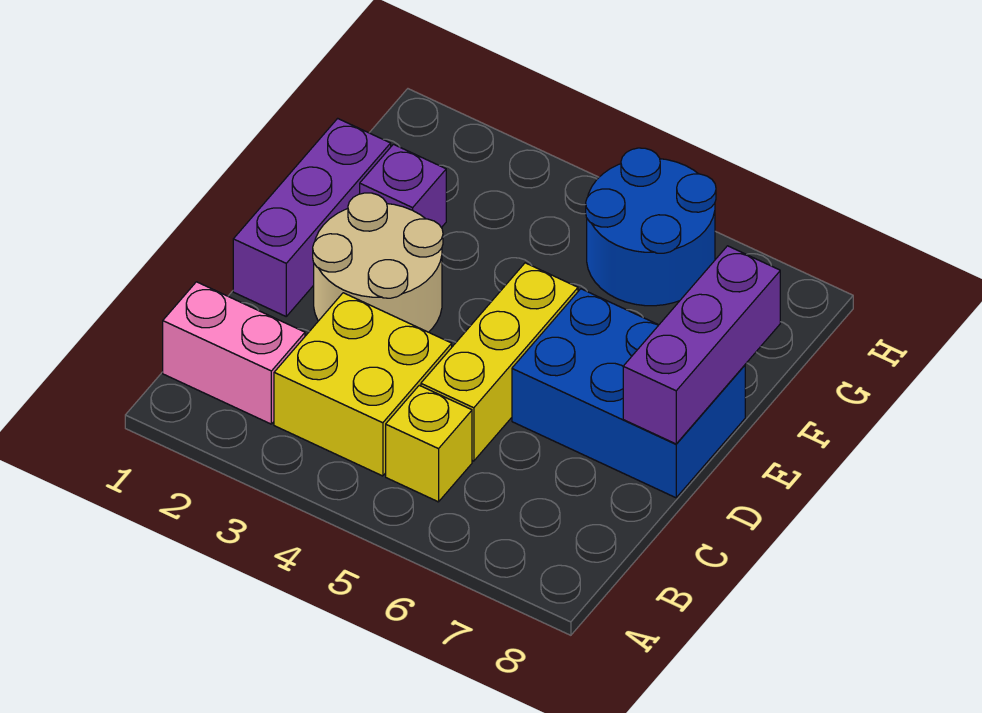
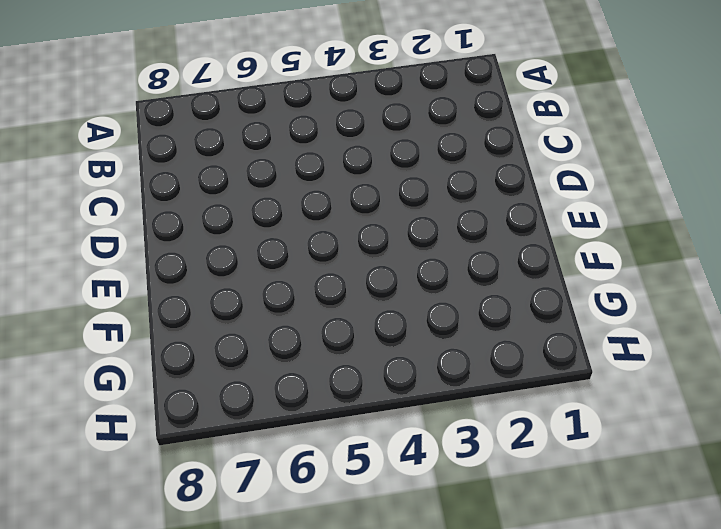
none -> pink 1x2 brick [163,282,305,424]
none -> yellow 2x2 brick [274,293,452,476]

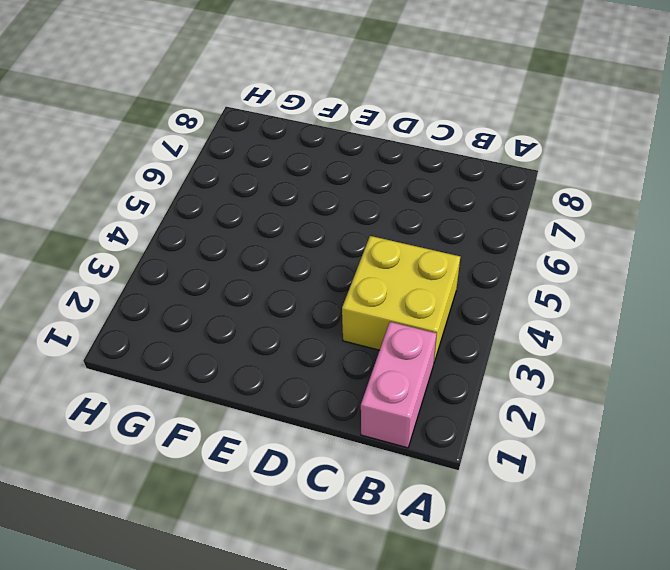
none -> yellow 1x1 brick [386,385,472,502]
none -> yellow 1x3 brick [421,263,578,461]

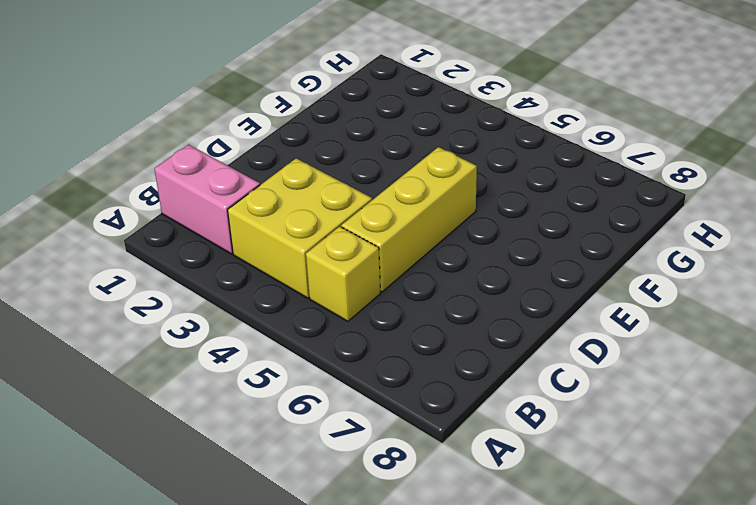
none -> purple 1x3 brick [233,118,391,316]
none -> tan 2x2 round brick [313,193,443,332]

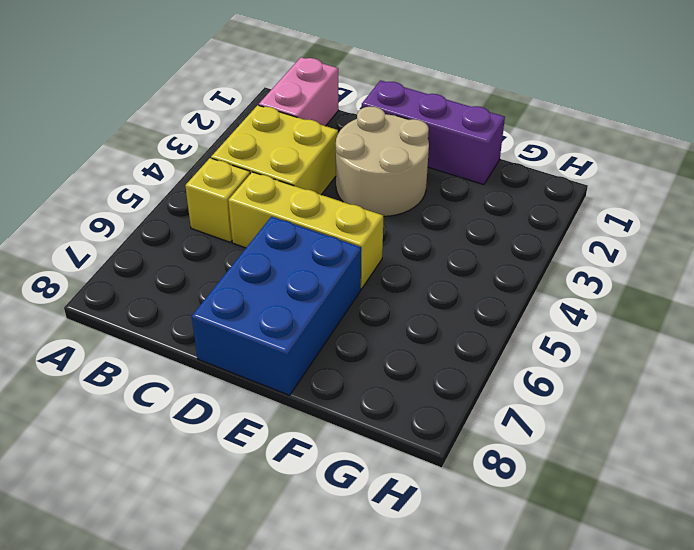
none -> purple 1x1 brick [360,144,446,228]
none -> blue 2x2 round brick [586,148,716,306]

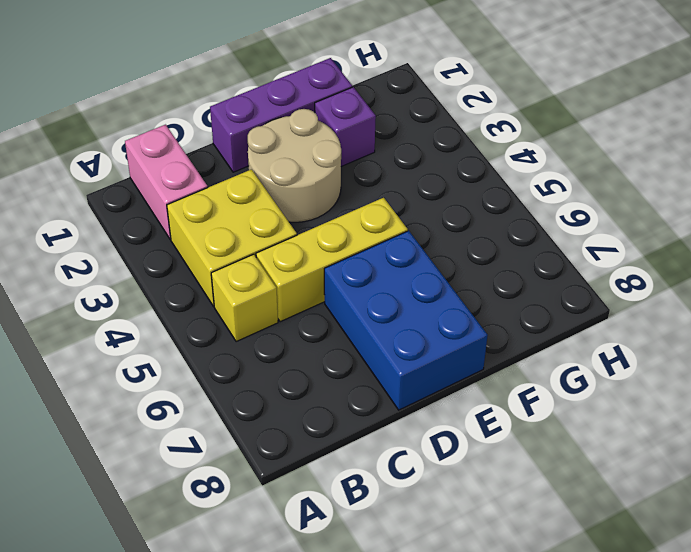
none -> blue 2x2 round brick [586,148,716,306]
none -> purple 1x3 brick [623,246,780,444]

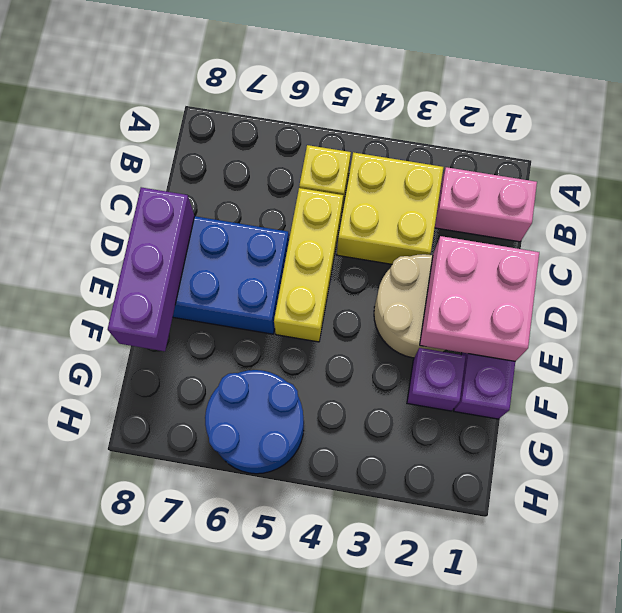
pink 2x2 brick [420,236,539,361] -> none

